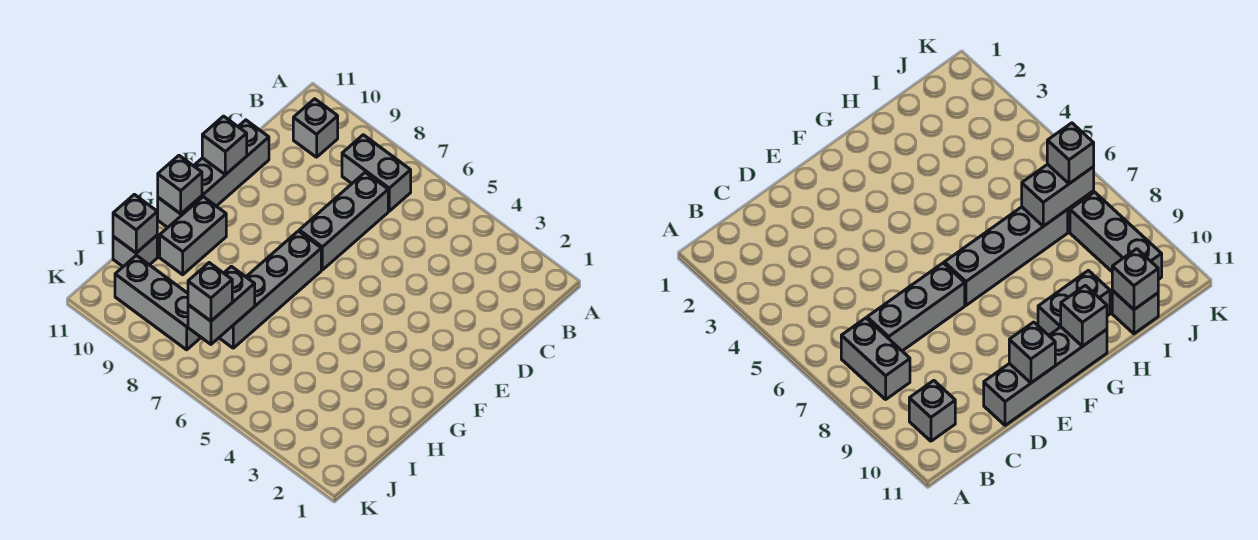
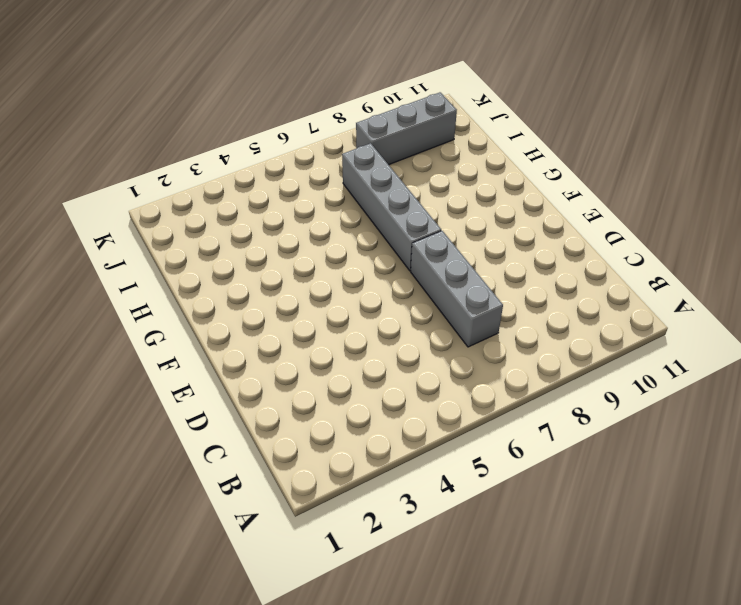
none -> grey 1x2 brick [342,135,411,211]
none -> grey 1x1 brick [293,99,338,157]
none -> grey 1x4 brick [157,120,269,228]

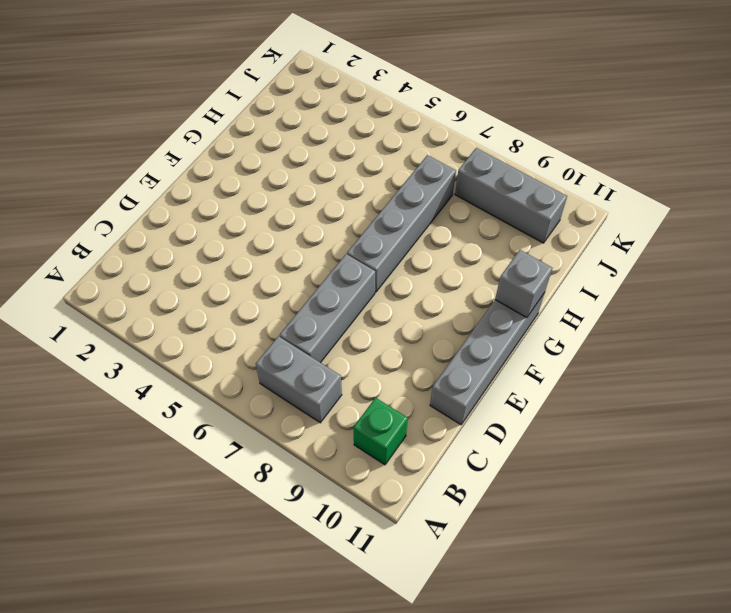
green 1x1 brick [353,398,408,465] -> grey 1x1 brick [293,99,338,157]
none -> grey 1x2 brick [160,197,226,275]
none -> grey 1x1 brick [113,235,157,266]
none -> grey 1x1 brick [202,116,247,175]

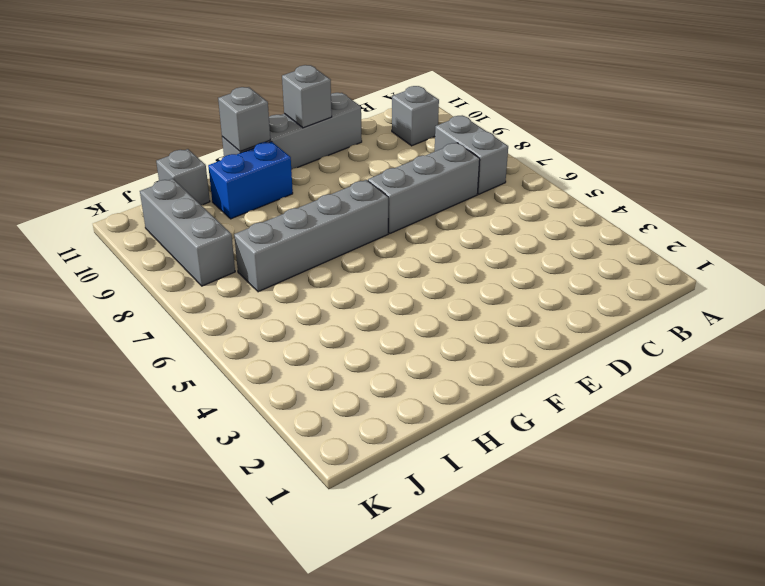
blue 1x2 brick [208,141,293,219] -> grey 1x2 brick [160,197,226,275]
none -> grey 1x2 brick [188,266,255,344]
none -> grey 1x1 brick [113,194,157,253]
none -> grey 1x1 brick [188,263,232,321]

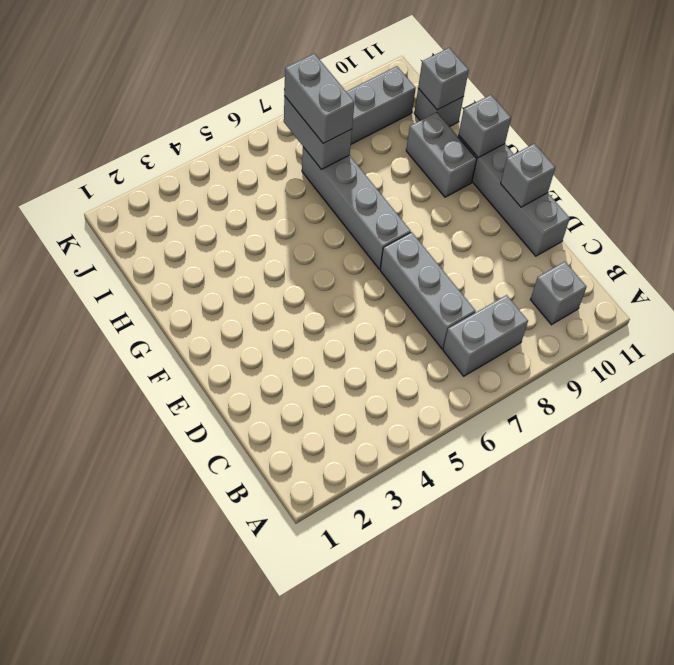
grey 1x2 brick [284,53,354,143] -> grey 1x1 brick [188,263,232,321]

